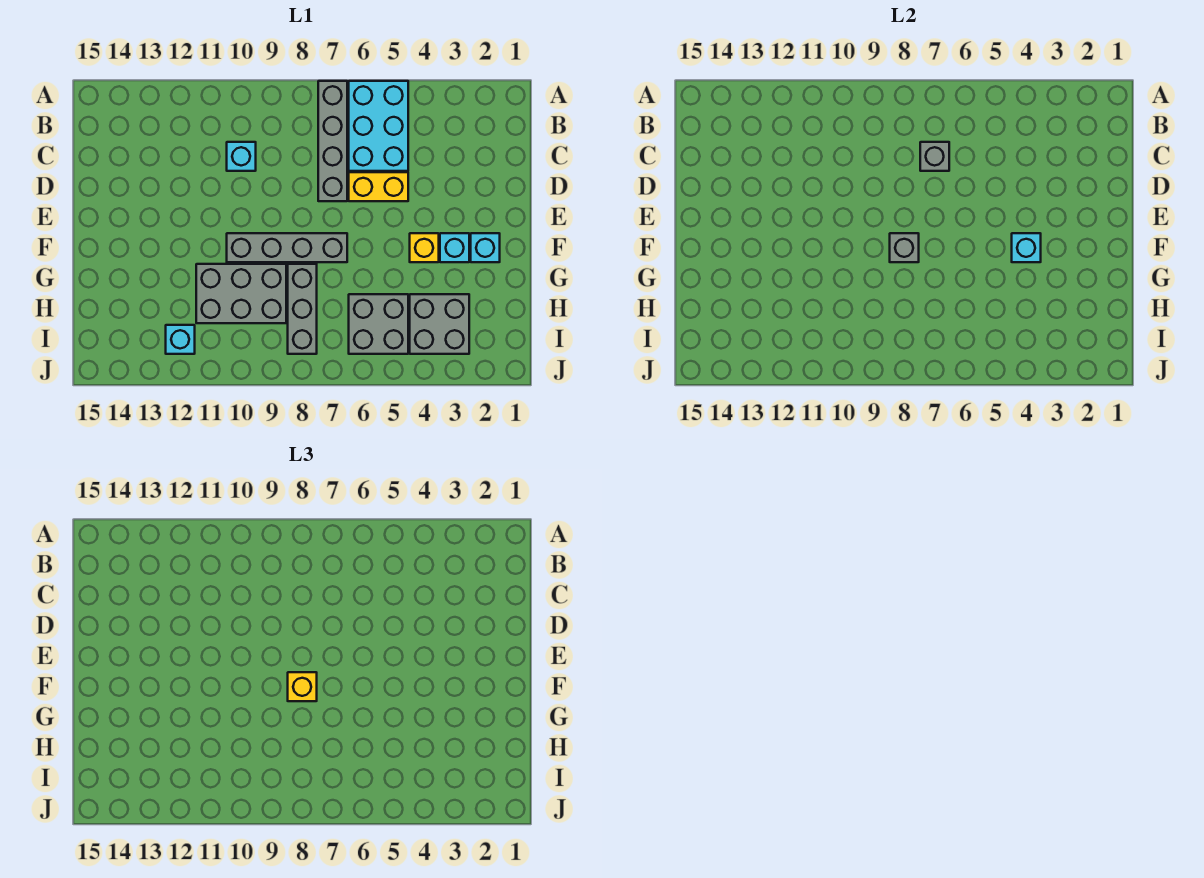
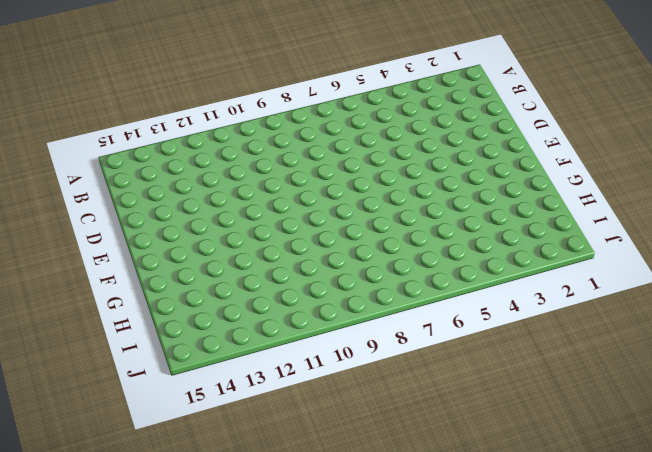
none -> cyan 2x3 brick [349,81,408,171]
none -> grey 1x4 brick [318,81,347,201]
none -> cyan 1x1 brick [227,142,256,171]

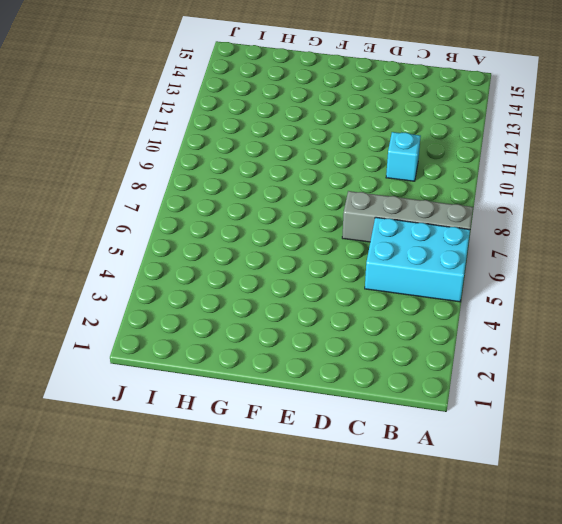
none -> yellow 1x2 brick [349,172,408,201]
none -> cyan 1x1 brick [471,233,500,262]
none -> cyan 1x1 brick [440,233,469,262]

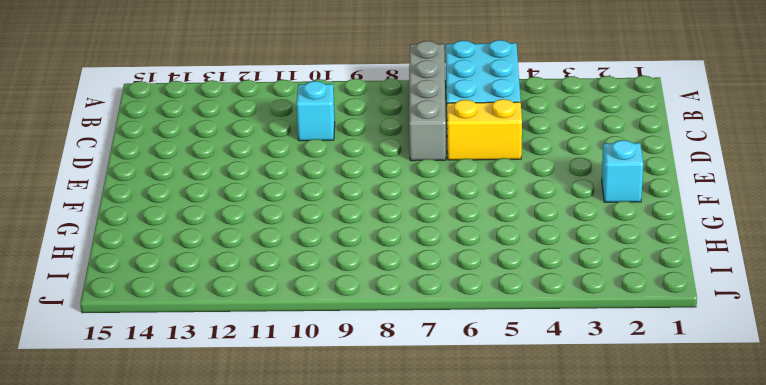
none -> cyan 1x1 brick [440,233,469,262]
none -> yellow 1x1 brick [410,233,439,262]
none -> grey 1x4 brick [227,233,347,262]

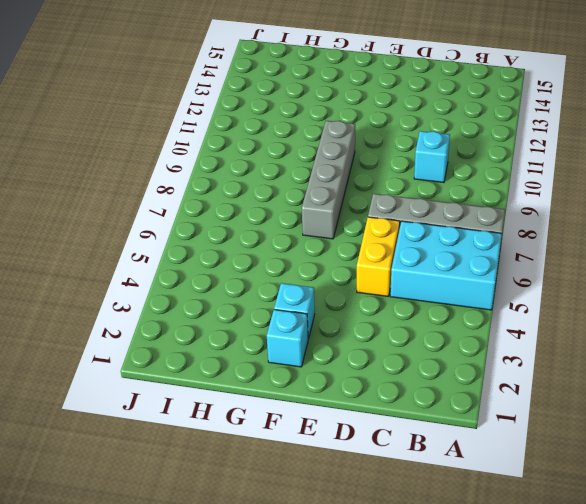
none -> yellow 1x1 brick [410,233,439,262]
none -> grey 1x3 brick [288,264,317,354]
none -> grey 2x3 brick [196,264,286,323]

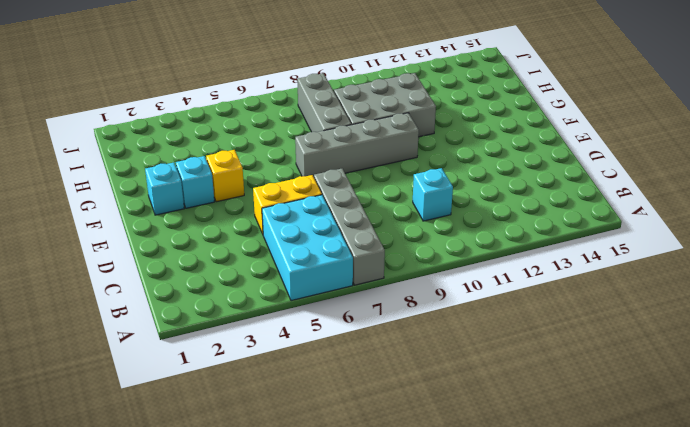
none -> grey 2x2 brick [410,294,469,354]
none -> grey 2x2 brick [349,294,408,354]
none -> cyan 1x1 brick [166,325,195,354]

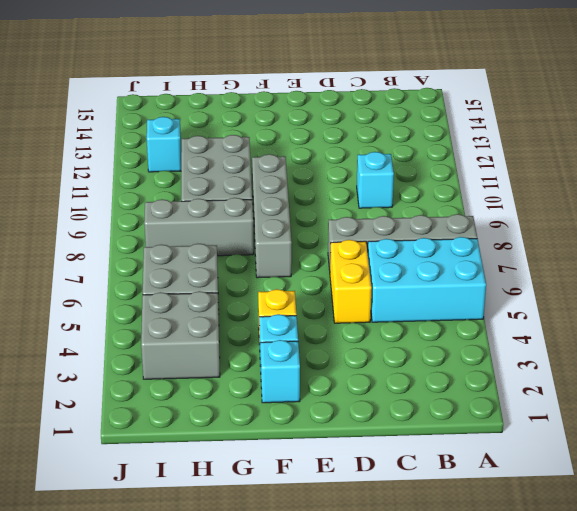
none -> grey 1x1 brick [920,142,949,171]
none -> cyan 1x1 brick [1012,233,1041,262]
none -> grey 1x1 brick [890,233,919,262]

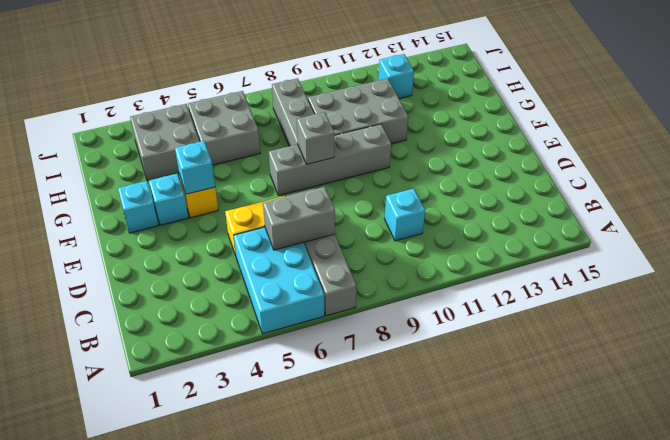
grey 1x2 brick [263,187,335,250] -> grey 1x1 brick [920,142,949,171]
none -> yellow 1x1 brick [288,672,317,701]

